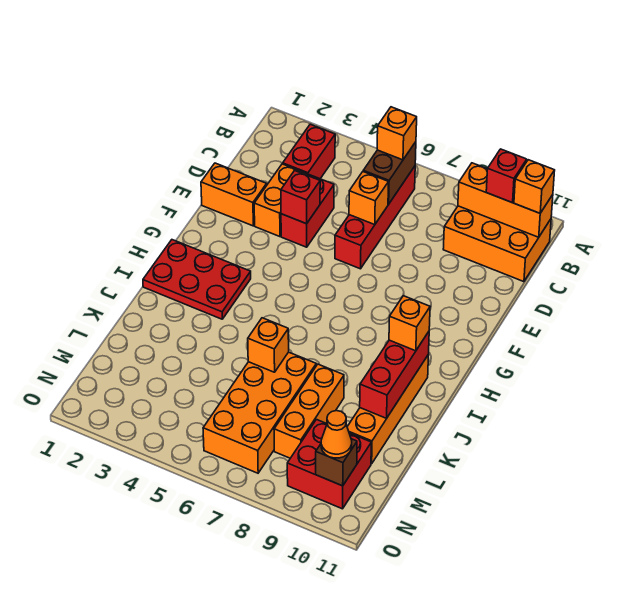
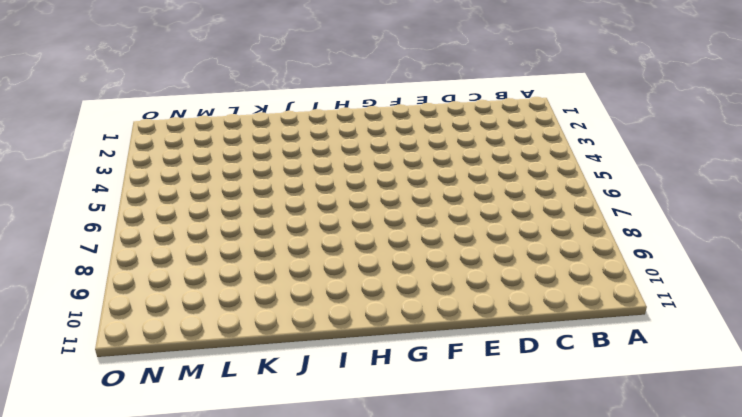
none -> red 1x2 brick [283,124,335,179]
none -> red 1x4 brick [335,166,415,269]
none -> orange 2x3 brick [443,206,551,282]

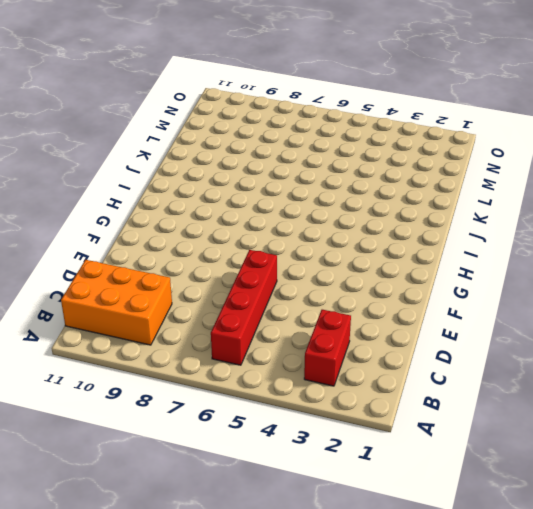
none -> orange 1x2 brick [254,164,307,237]
none -> red 1x2 brick [281,175,334,247]
none -> orange 1x2 brick [201,163,267,226]

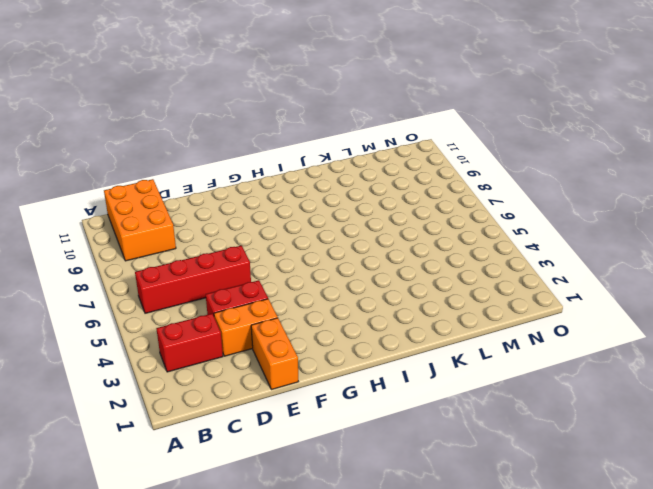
none -> red 2x3 plate [143,240,251,319]
none -> orange 1x4 brick [347,356,428,464]
none -> orange 2x4 brick [203,352,316,473]

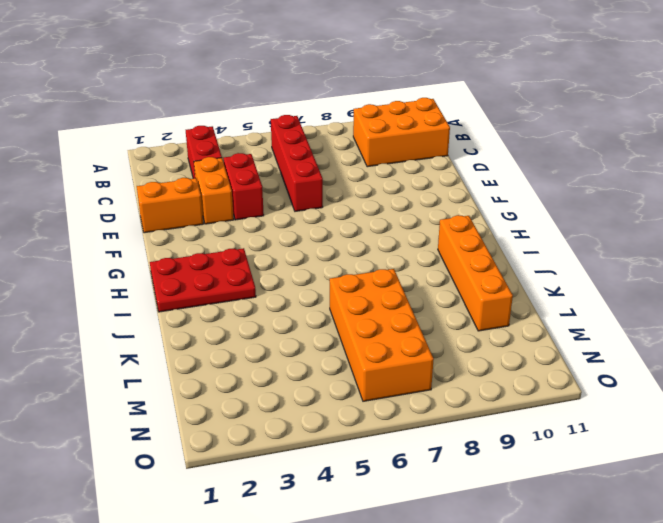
none -> orange 1x3 brick [274,364,344,458]
none -> red 2x2 brick [287,420,371,509]
none -> brown 1x2 brick [363,142,416,204]

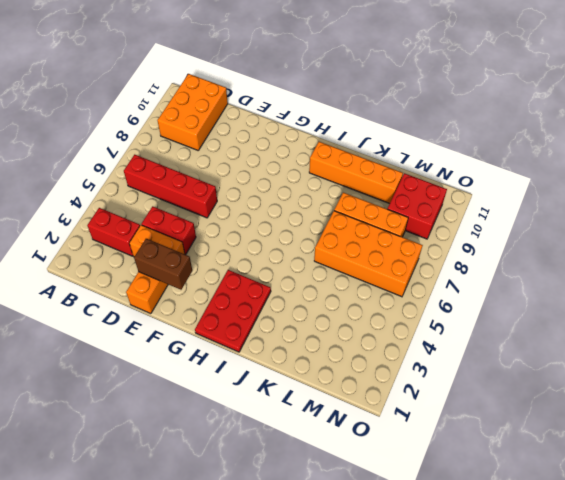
brown 1x2 brick [134,239,192,290] -> brown 1x2 brick moved to [363,142,416,204]
none -> orange 1x3 brick [458,163,553,237]
none -> orange 1x1 brick [349,172,389,225]
none -> red 1x1 brick [281,171,320,224]

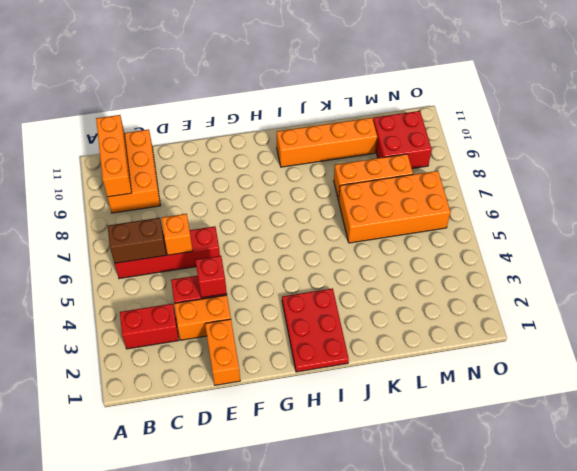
none -> red 1x3 brick [360,332,429,419]
none -> orange 1x1 brick [248,318,289,372]
none -> brown 1x1 brick [316,439,357,486]

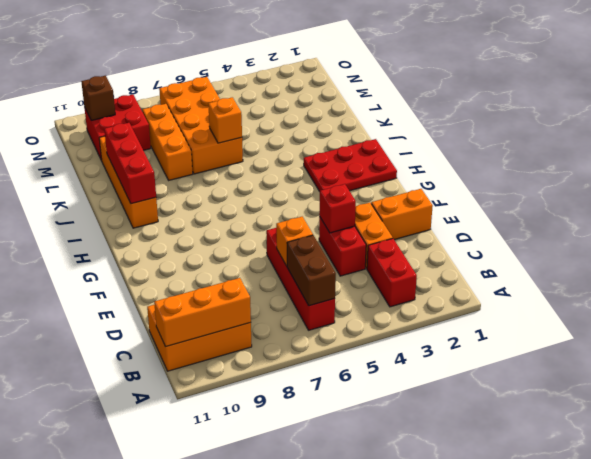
none -> orange 1x1 brick [377,107,417,160]
none -> red 1x1 brick [486,149,527,203]
none -> orange 1x1 brick [514,160,555,213]

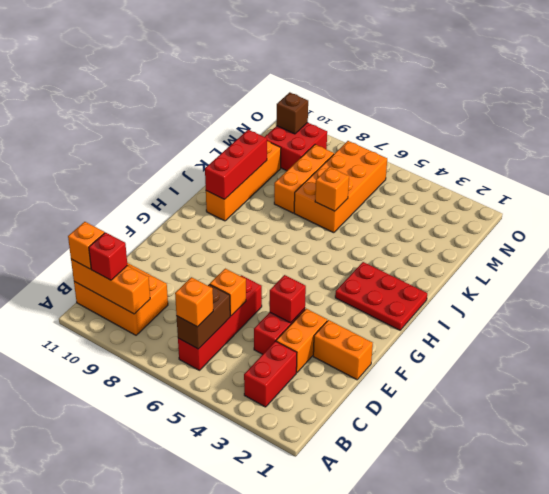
none -> orange 1x1 brick [389,296,430,351]
none -> orange 1x1 cone [321,411,352,458]

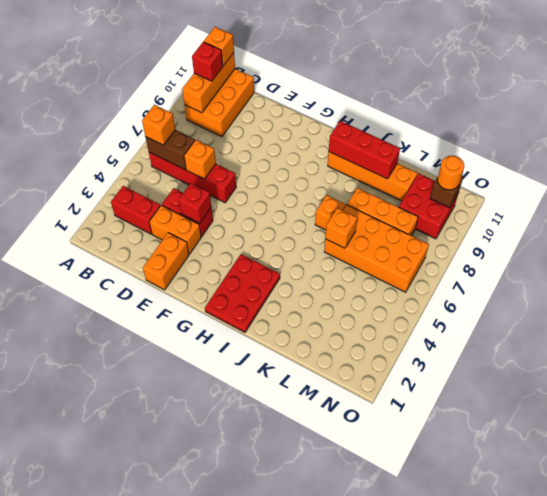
orange 1x1 brick [315,195,346,230] -> orange 1x1 brick moved to [389,296,430,351]
orange 1x1 round brick [437,156,464,190] -> orange 1x1 cone [321,411,352,458]

